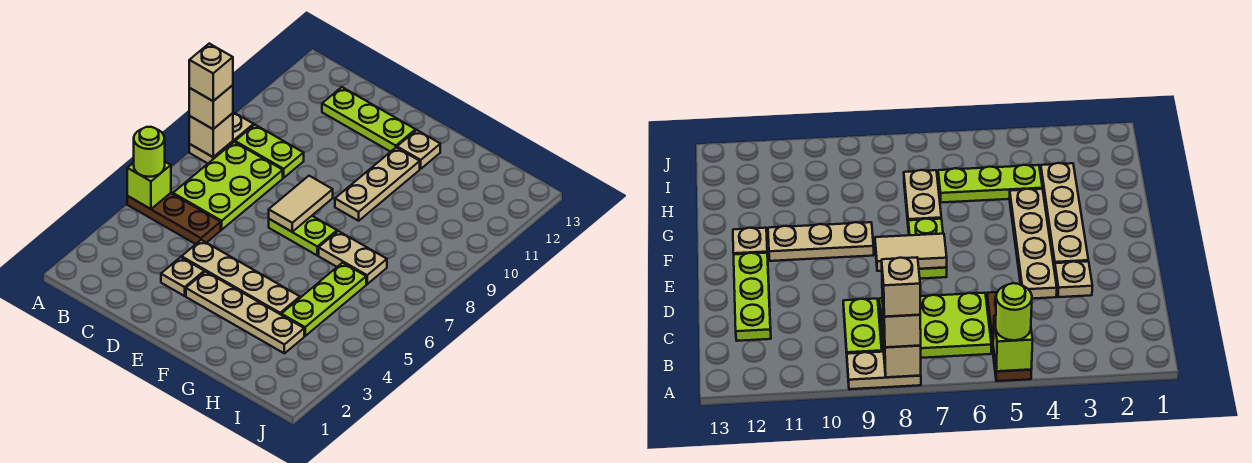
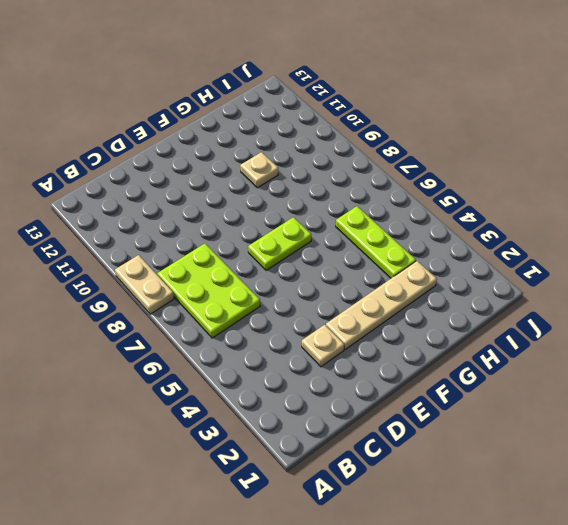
tan 1x1 plate [240,152,278,188] -> tan 1x1 plate moved to [397,130,440,169]
none -> brown 1x3 plate [127,193,221,244]
none -> lime 1x2 plate [235,125,304,178]
none -> lime 1x3 plate [322,87,416,152]

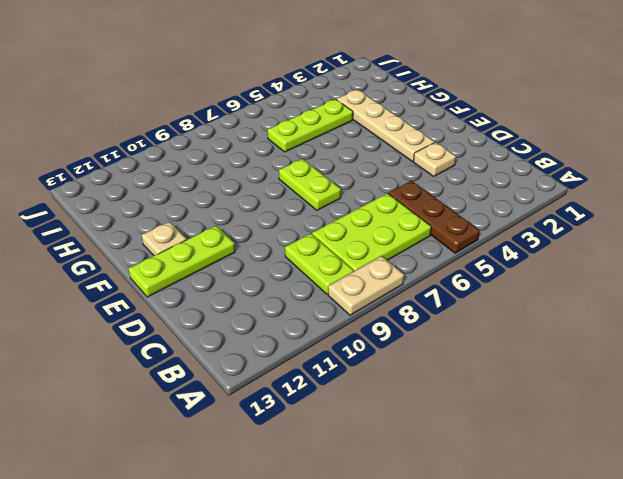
lime 1x3 plate [129,226,235,297] -> lime 1x3 plate turned to [322,87,416,152]
none -> tan 1x4 plate [182,240,300,315]
none -> tan 1x3 plate [335,148,420,221]
none -> tan 1x2 plate [319,231,387,284]

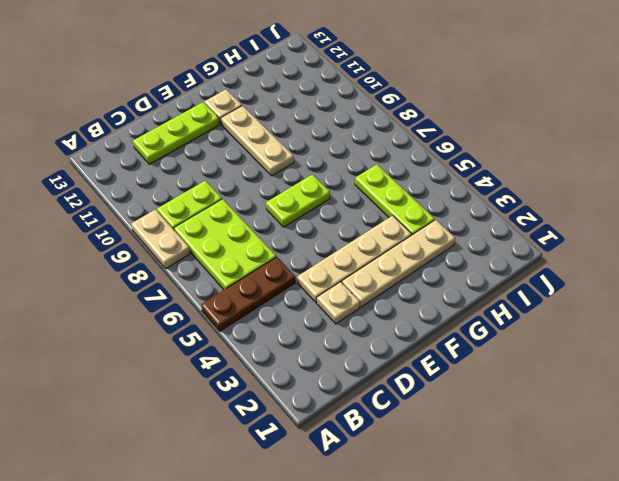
none -> tan 1x2 plate [319,231,387,284]
none -> lime 1x1 brick [127,162,171,209]
none -> tan 1x1 brick [189,113,233,157]

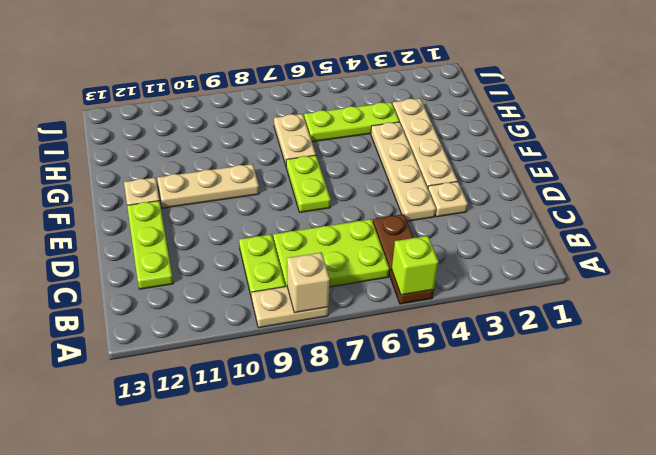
none -> tan 1x2 tile [269,176,333,232]
none -> lime 1x1 round brick [134,127,165,177]
none -> tan 1x1 brick [189,85,233,129]

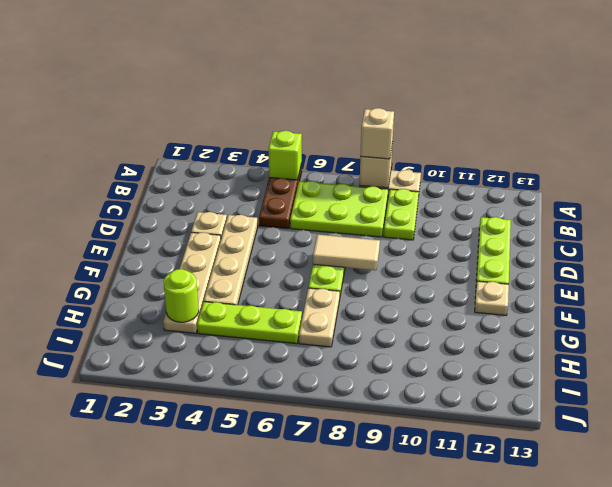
lime 1x1 round brick [164,269,199,322] -> lime 1x1 round brick moved to [134,127,165,177]
none -> tan 1x3 plate [335,148,420,221]
none -> tan 1x1 brick [189,44,233,101]

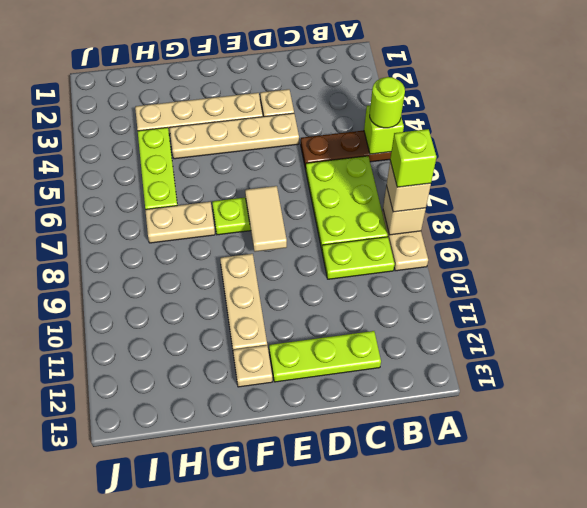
lime 1x1 brick [390,129,436,187] -> tan 1x1 brick [189,44,233,101]

